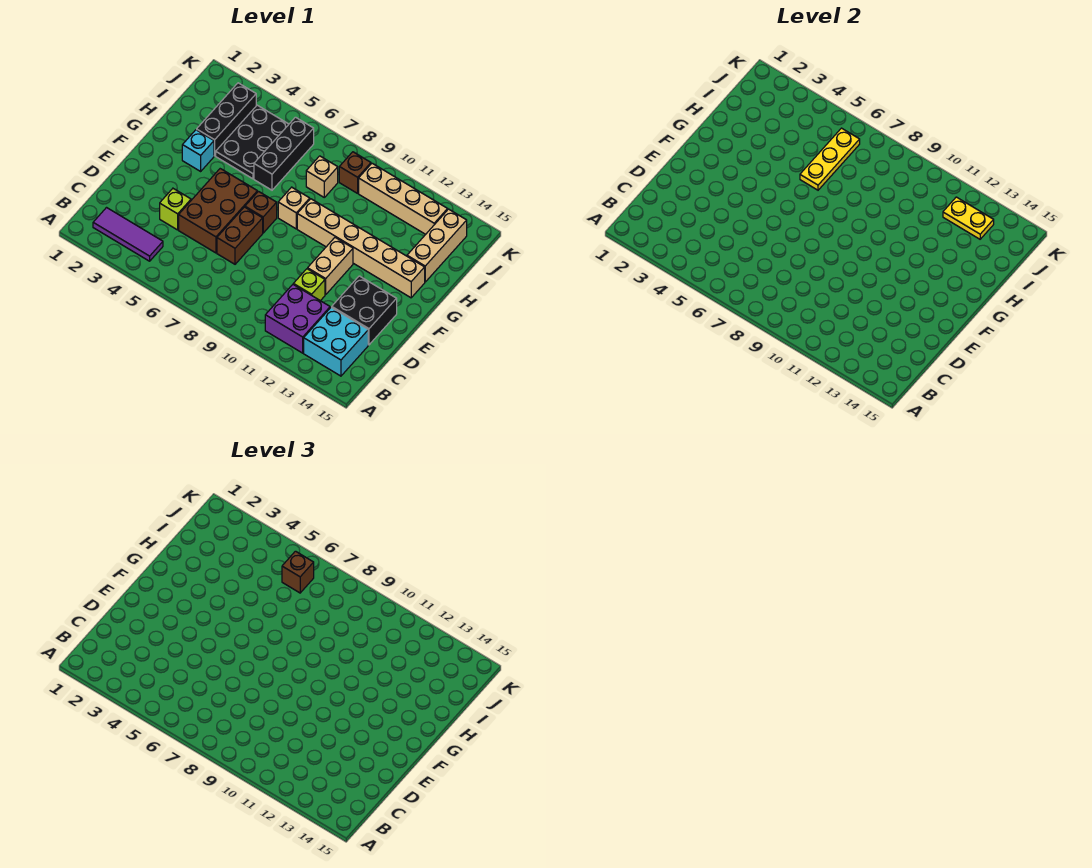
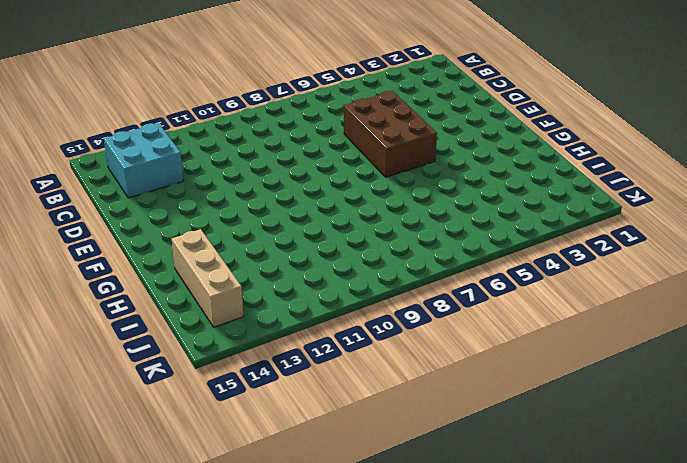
none -> purple 1x3 tile [93,208,163,261]
none -> purple 2x2 brick [265,285,330,353]
none -> lime 1x1 brick [160,189,191,230]

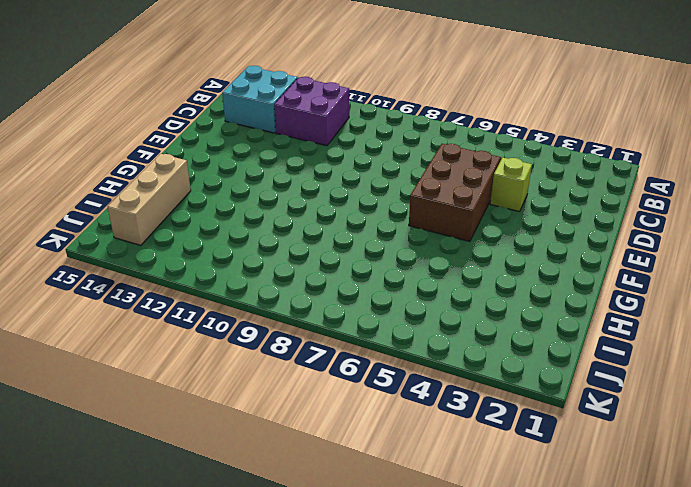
none -> purple 1x3 tile [93,208,163,261]
none -> brown 1x2 brick [217,207,263,264]
none -> lime 1x1 brick [293,269,325,301]

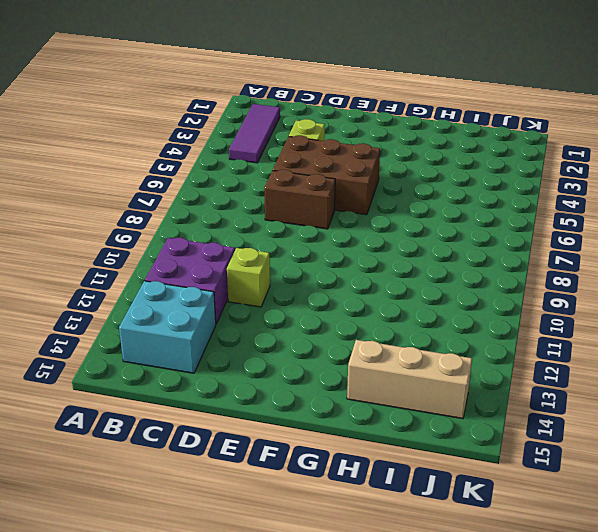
none -> black 2x2 brick [332,276,397,345]
none -> tan 1x2 brick [308,238,353,295]
none -> brown 1x1 brick [245,191,277,233]

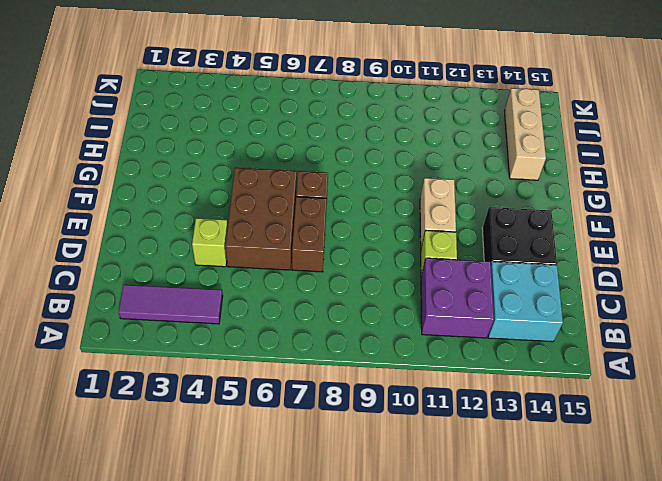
none -> cyan 1x1 brick [182,130,214,171]
none -> tan 1x1 brick [278,187,310,229]
none -> tan 1x6 brick [297,199,425,298]

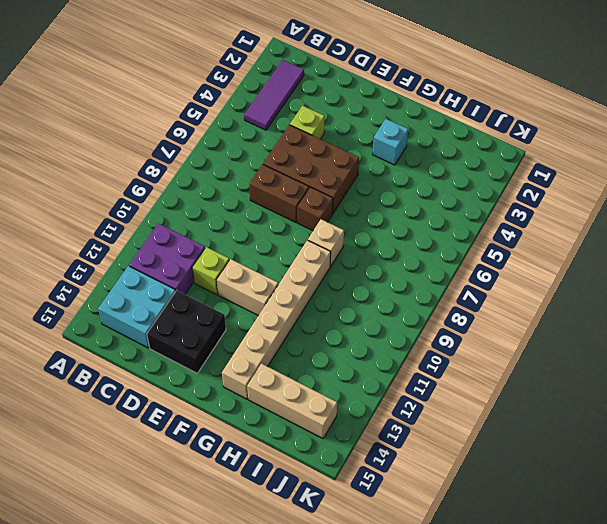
none -> black 1x3 brick [197,83,256,156]
none -> black 2x3 plate [216,105,289,179]
none -> black 1x3 brick [254,117,314,190]

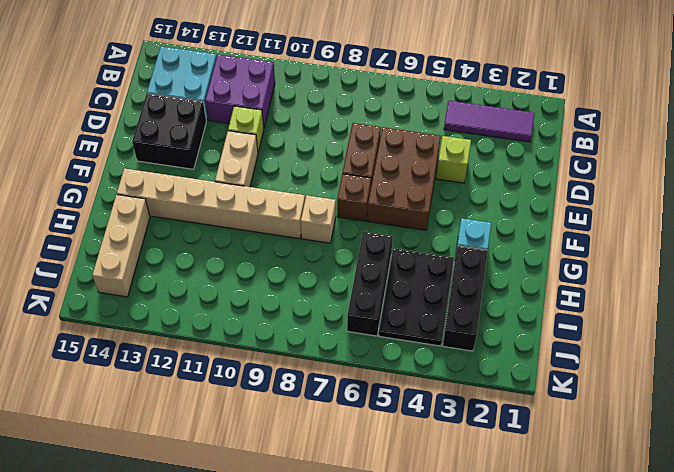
none -> tan 1x1 brick [306,156,338,197]
none -> brown 1x1 brick [339,152,371,193]
none -> tan 1x4 brick [359,163,448,234]

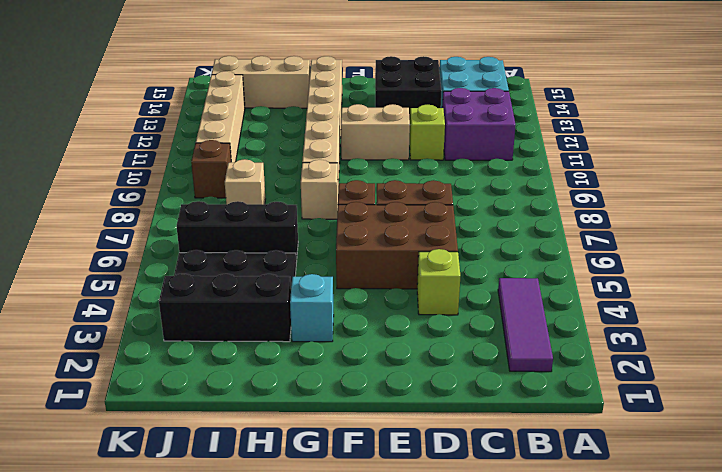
none -> yellow 1x3 plate [800,128,860,190]
none -> yellow 1x2 plate [943,197,994,239]
none -> brown 1x1 brick [282,551,314,593]

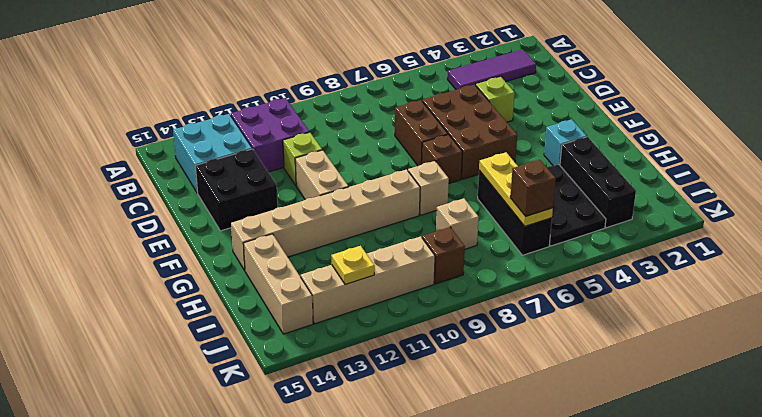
yellow 1x1 plate [331,246,375,285] -> yellow 1x2 plate [943,197,994,239]

